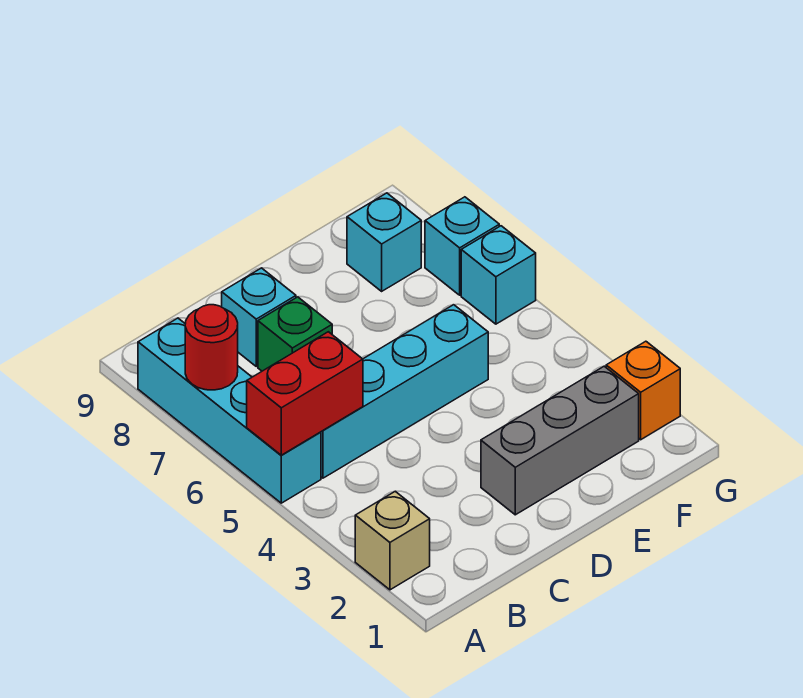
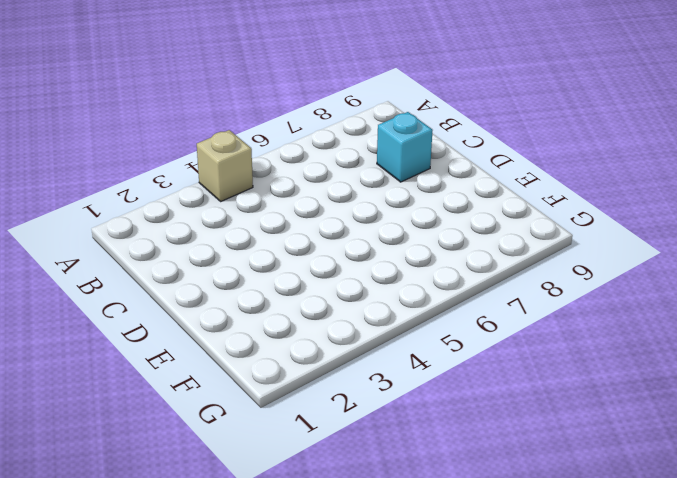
tan 1x1 brick [197,130,253,201] -> tan 1x1 brick moved to [355,491,430,590]
none -> cyan 1x4 brick [138,318,321,503]
none -> cyan 1x4 brick [321,305,488,478]
none -> green 1x1 brick [258,297,332,371]

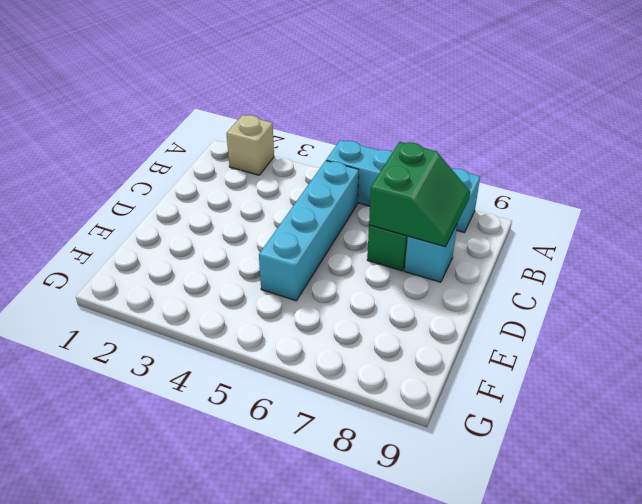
green 2x2 slope [369,142,470,247] -> none
none -> grey 1x3 brick [481,366,639,515]
none -> cyan 1x1 brick [347,193,421,291]
none -> orange 1x1 brick [606,341,680,440]

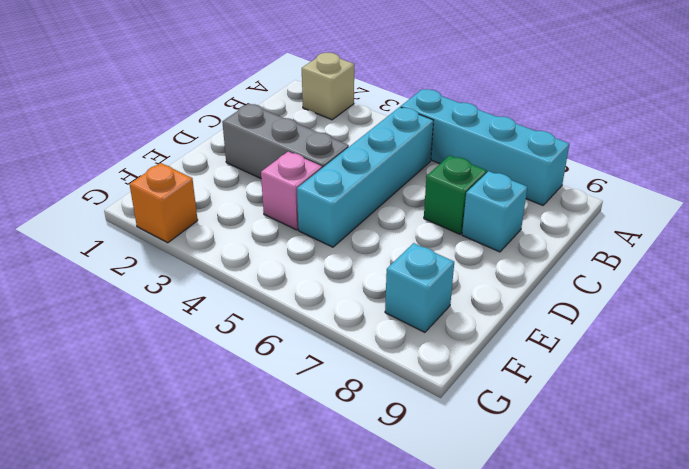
grey 1x3 brick [222,104,349,178] -> grey 1x3 brick turned to [481,366,639,515]
pink 1x1 brick [261,152,322,230] -> none
none -> cyan 1x1 brick [461,226,536,324]
none -> cyan 1x1 brick [425,197,499,295]
none -> red 1x2 brick [247,332,363,455]

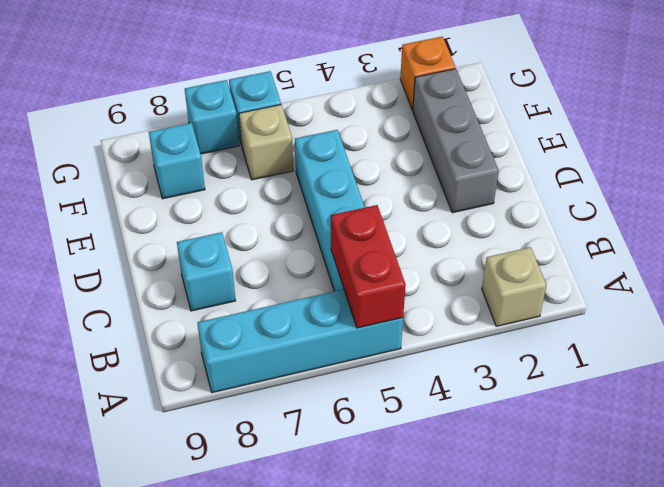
tan 1x1 brick [239,105,293,180] -> none
none -> green 1x1 brick [258,297,332,371]
none -> red 1x1 round brick [185,305,238,390]

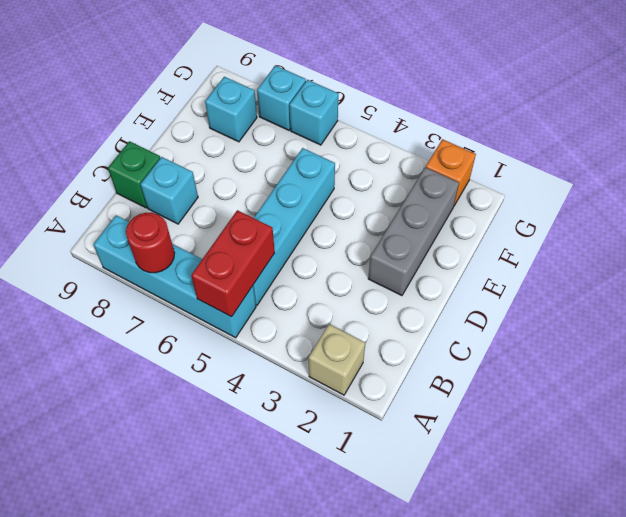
green 1x1 brick [108,141,160,208] -> green 1x1 brick moved to [258,297,332,371]

